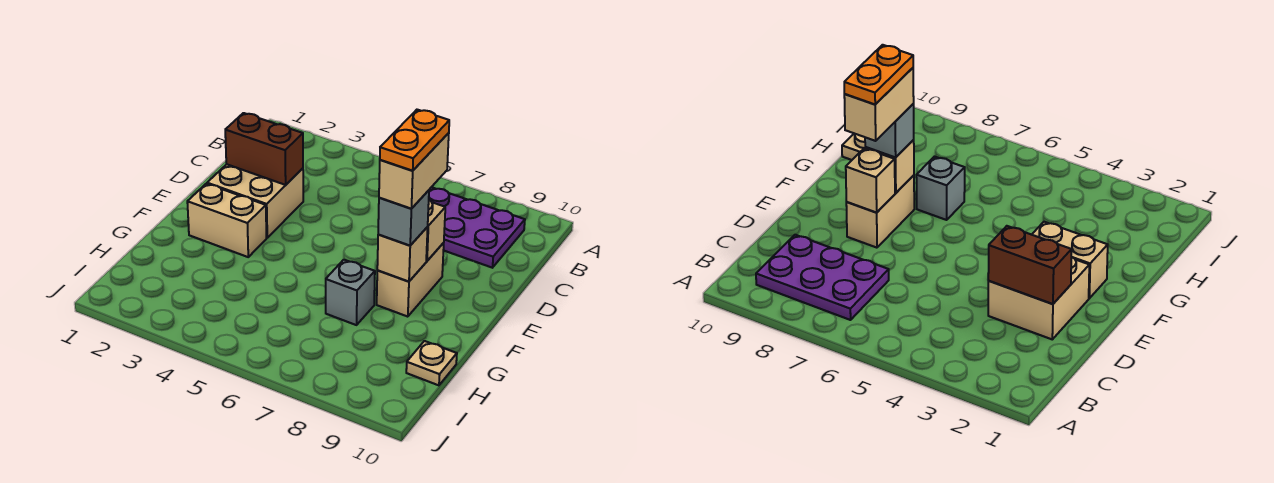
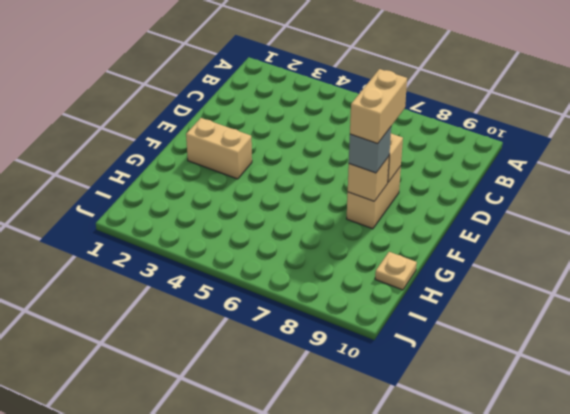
none -> purple 2x3 plate [429,187,525,268]
none -> tan 2x2 brick [207,164,303,238]
none -> grey 1x1 brick [326,260,375,325]

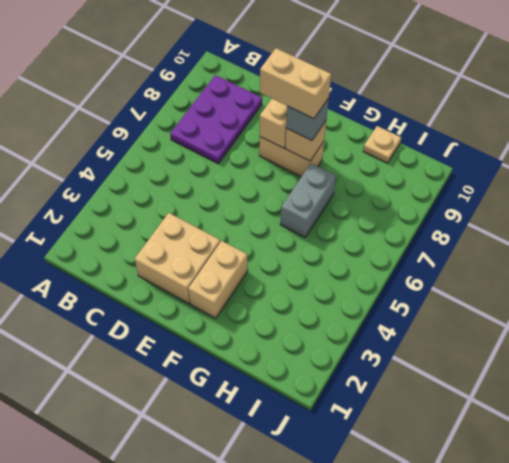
grey 1x2 brick [280,163,336,237] -> grey 1x1 brick [326,260,375,325]
none -> brown 1x2 brick [225,113,303,185]
none -> orange 1x2 plate [380,110,449,171]

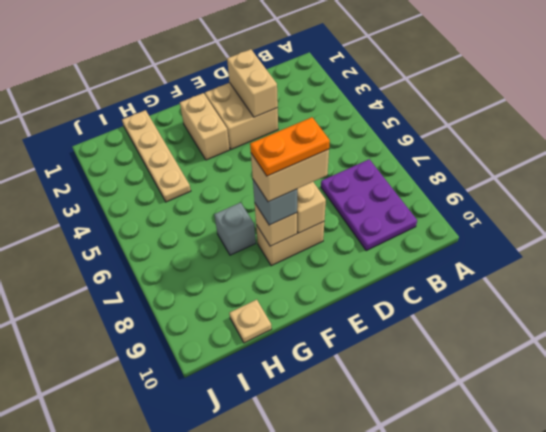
tan 1x2 brick [227,49,278,117] -> brown 1x2 brick [225,113,303,185]
tan 1x4 plate [122,110,191,202] -> none

